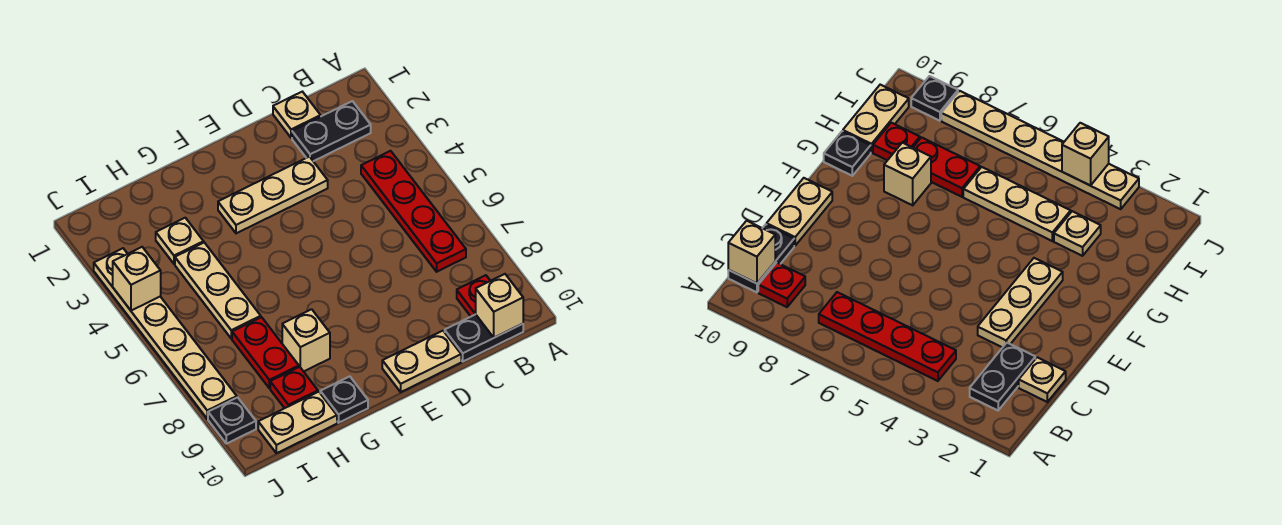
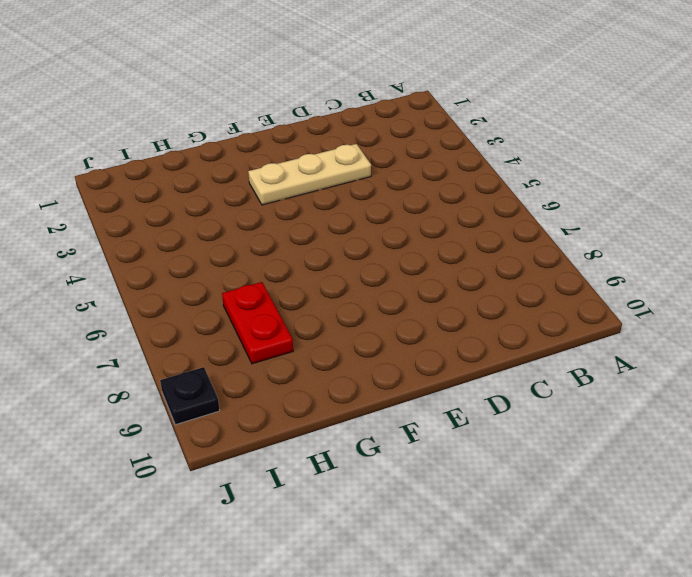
none -> black 1x2 plate [292,101,371,161]
none -> red 1x4 plate [361,151,466,272]
none -> red 1x1 plate [457,275,490,316]

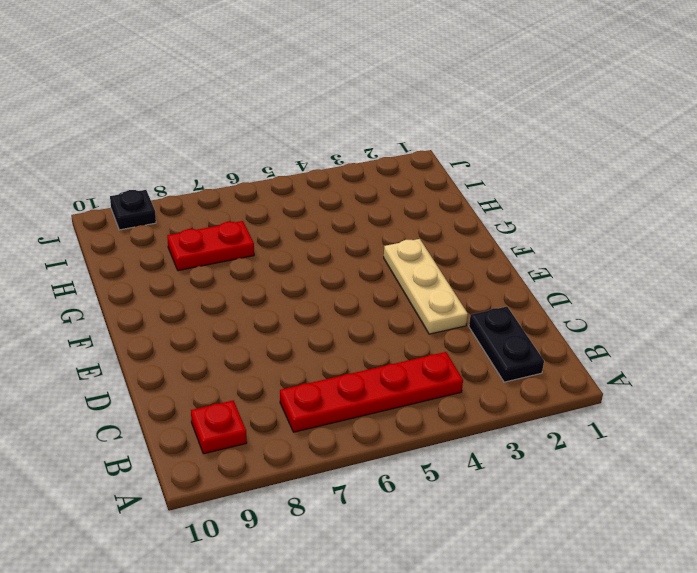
none -> black 1x2 plate [445,314,523,361]
none -> tan 1x1 plate [273,92,321,138]
none -> tan 1x2 plate [382,331,461,392]

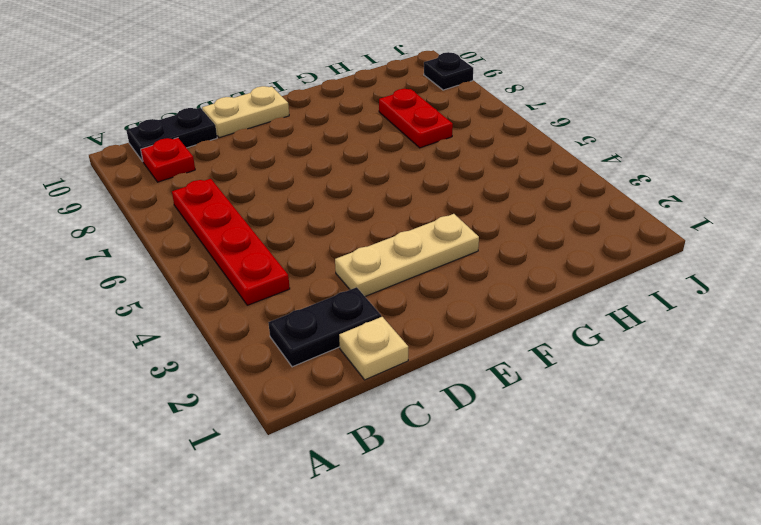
none -> tan 1x1 brick [282,309,330,372]
none -> black 1x1 plate [320,376,368,423]
none -> tan 1x1 plate [156,218,204,264]

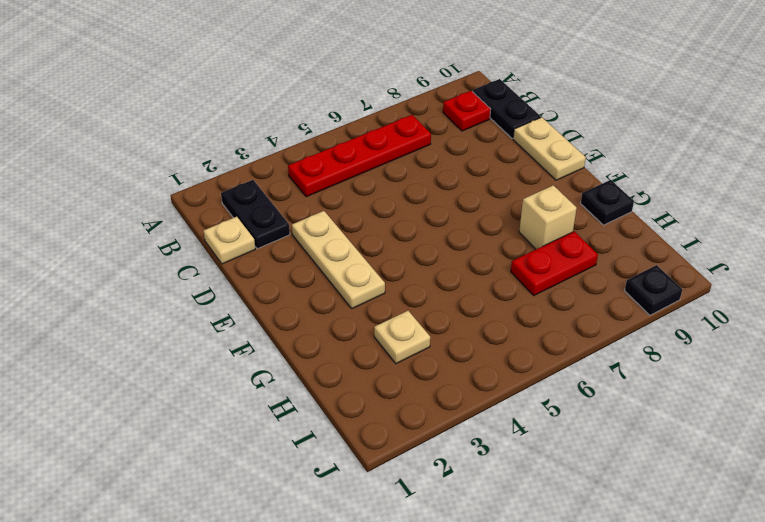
none -> tan 1x3 plate [175,243,261,338]
none -> red 1x1 plate [270,367,318,408]
none -> tan 1x2 plate [258,392,337,453]

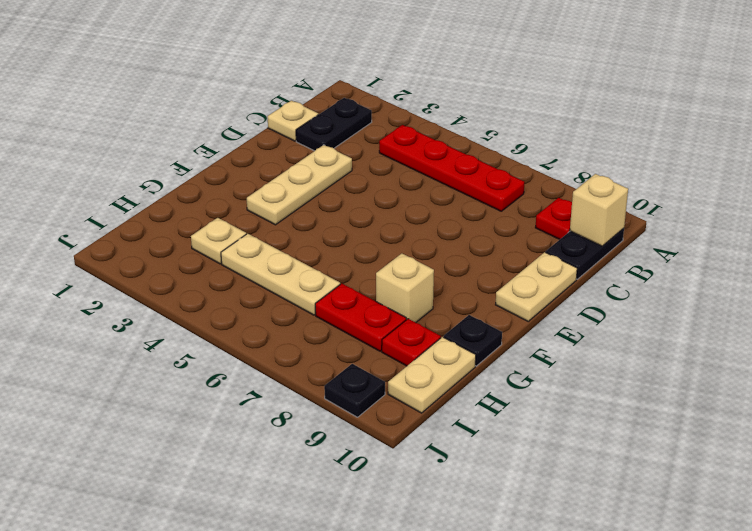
none -> tan 1x6 plate [94,248,237,419]
none -> tan 1x1 brick [113,247,161,311]

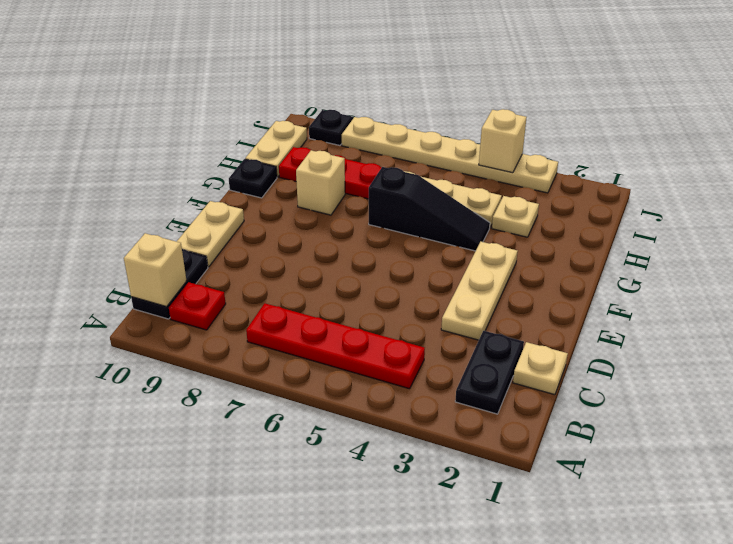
black 1x3 slope [369,167,490,251] -> none

